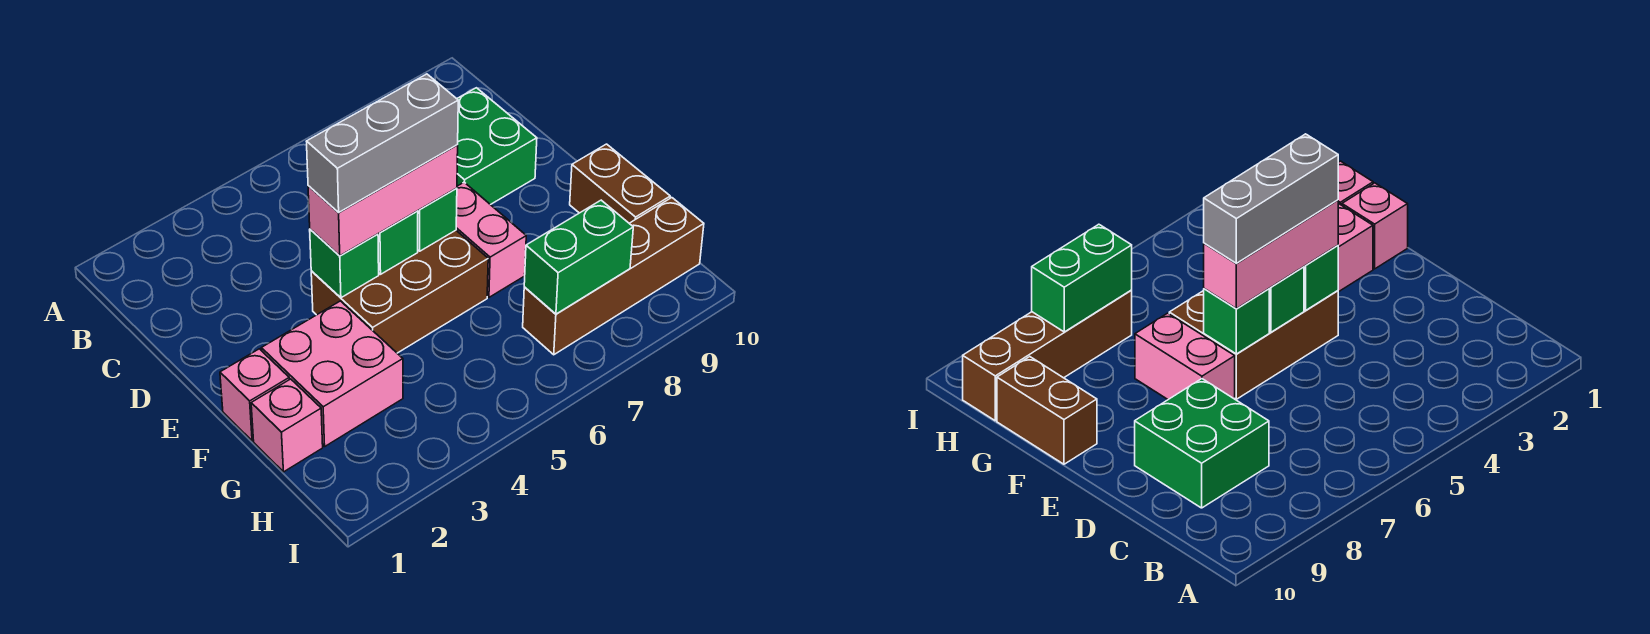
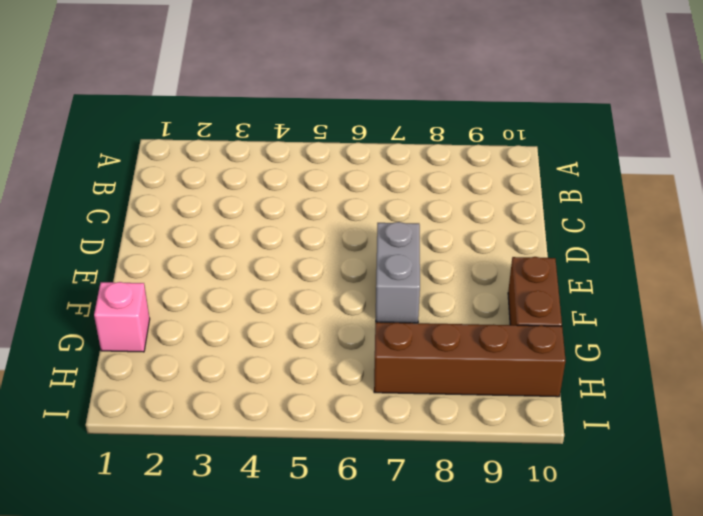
grey 1x2 brick [376,222,420,323] -> pink 1x2 brick [456,182,526,297]
none -> green 2x2 brick [457,88,537,205]
none -> brown 2x3 brick [311,230,488,353]
none -> pink 1x1 brick [220,349,289,441]

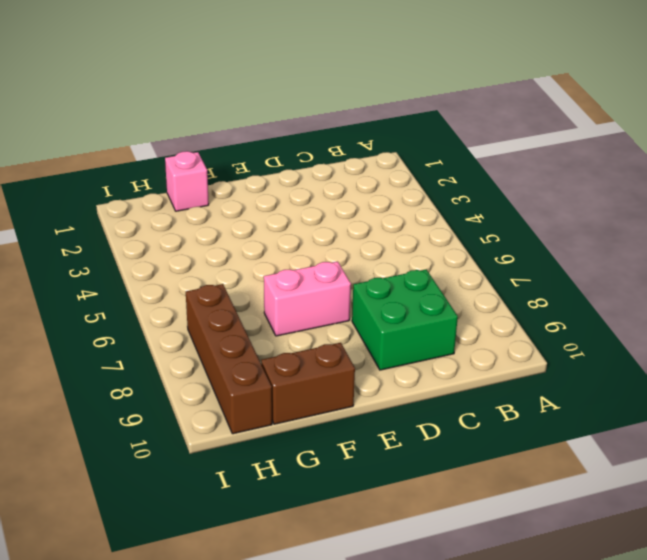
none -> brown 2x3 brick [311,230,488,353]
none -> pink 1x1 brick [220,349,289,441]
none -> pink 2x2 brick [261,301,403,446]

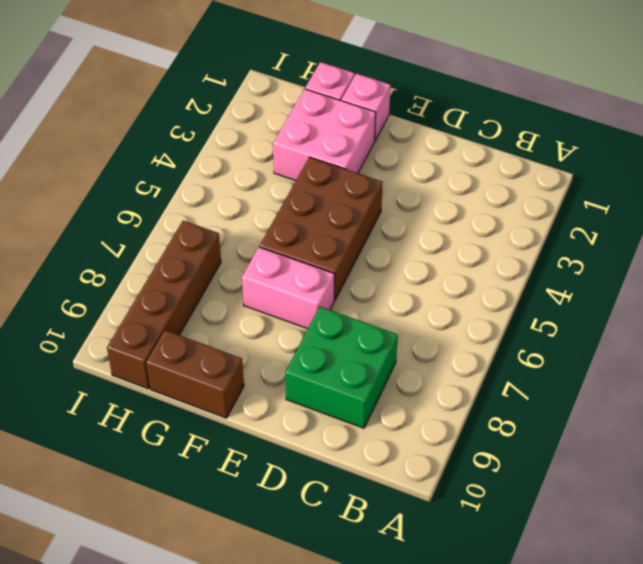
none -> green 1x1 brick [310,229,379,298]
none -> green 1x1 brick [378,211,418,274]
none -> green 1x1 brick [418,188,457,251]

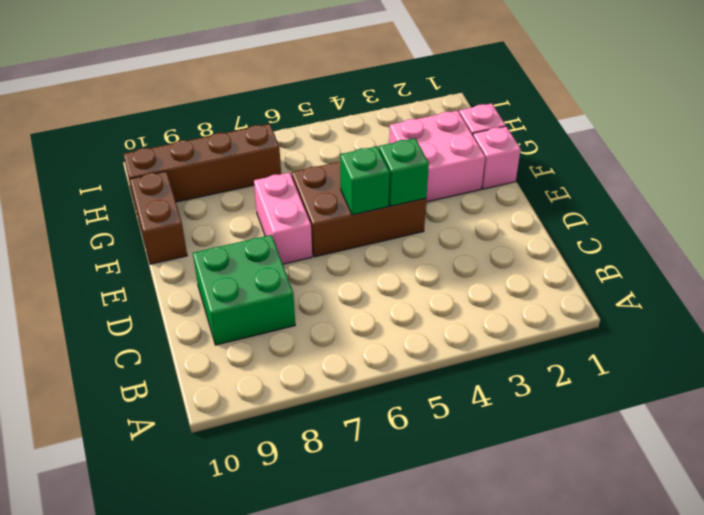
none -> green 1x1 brick [418,188,457,251]
none -> green 1x2 brick [524,200,633,314]
none -> pink 1x3 brick [308,145,458,256]

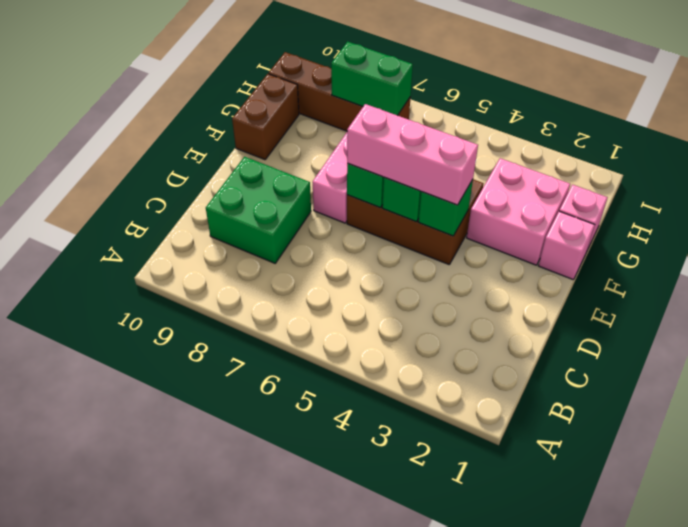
none -> grey 1x3 brick [306,74,458,213]

